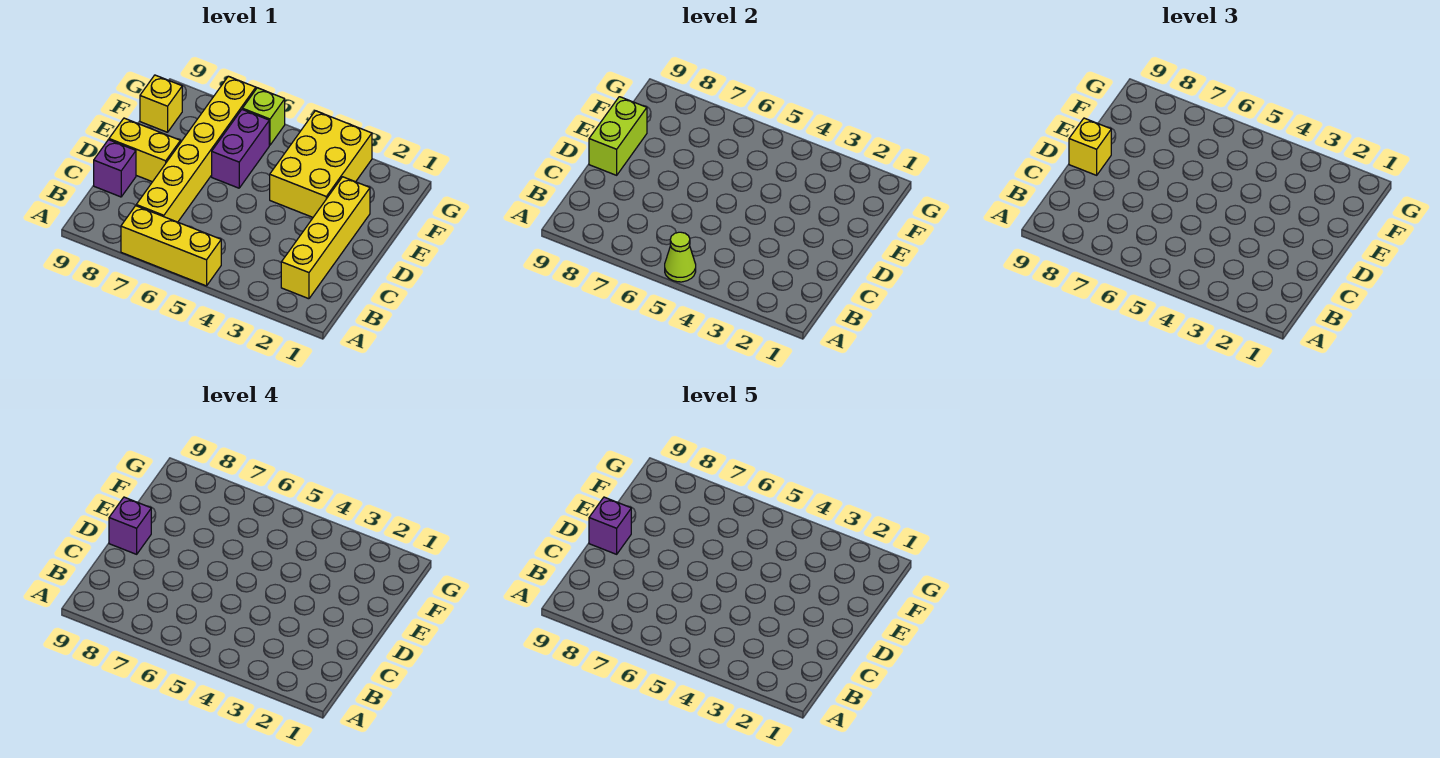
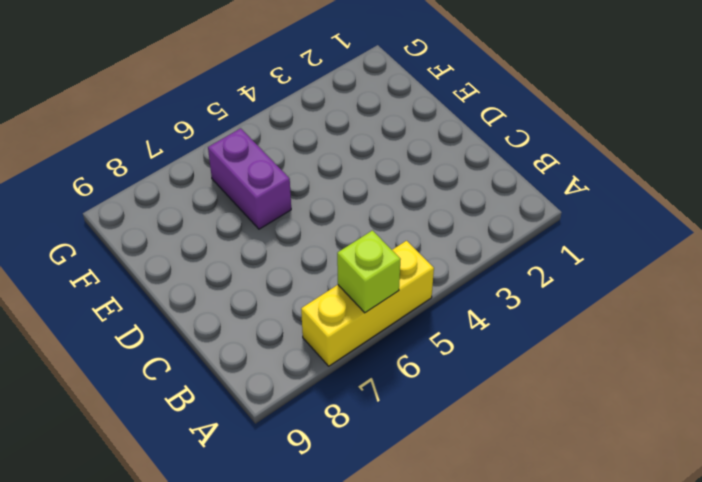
lime 1x1 brick [337,231,401,313] -> lime 1x1 brick moved to [242,88,285,145]
none -> yellow 1x4 brick [281,177,370,299]
none -> yellow 1x6 brick [136,76,256,222]
none -> purple 1x1 brick [94,140,136,197]

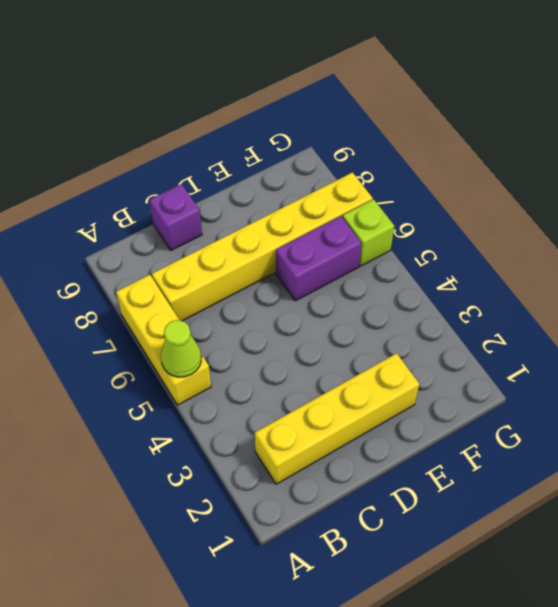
none -> yellow 1x2 brick [109,118,180,182]
none -> yellow 2x3 brick [270,111,372,217]
none -> yellow 1x1 brick [140,75,182,132]

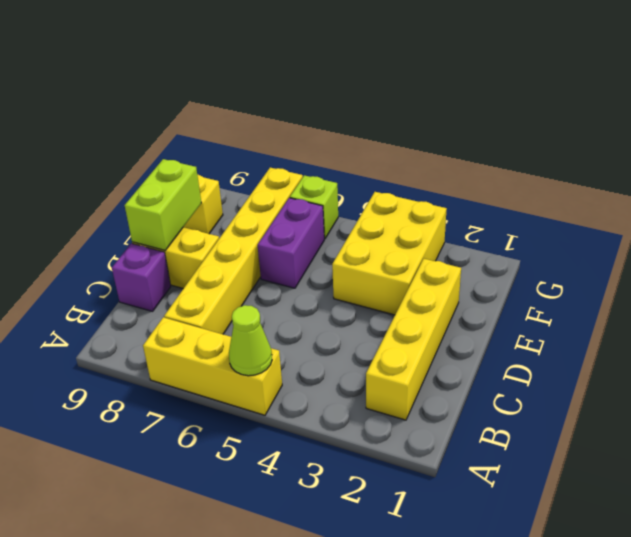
none -> yellow 1x1 brick [1069,118,1111,175]
none -> purple 1x1 brick [109,497,151,554]
none -> purple 1x1 brick [589,497,631,554]

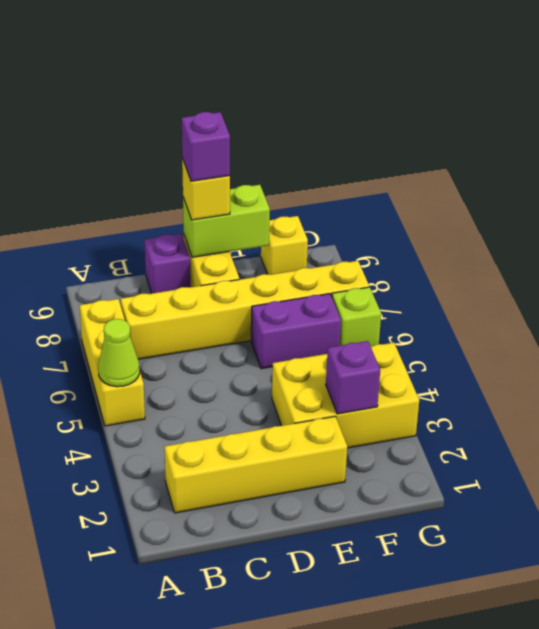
purple 1x1 brick [326,341,380,414] -> purple 1x1 brick moved to [589,497,631,554]

